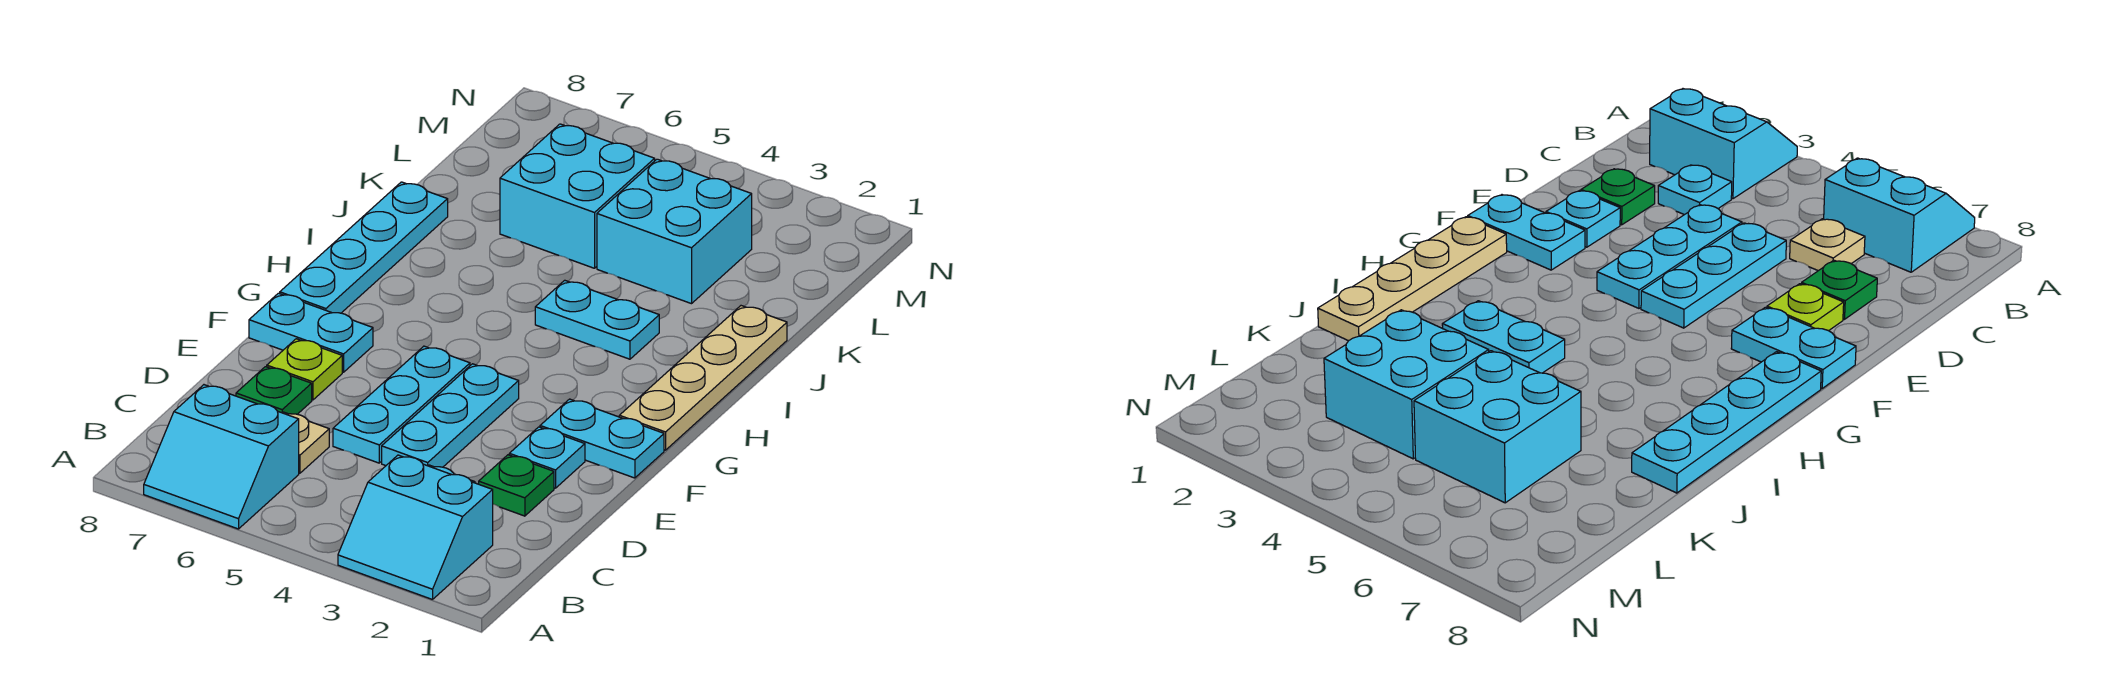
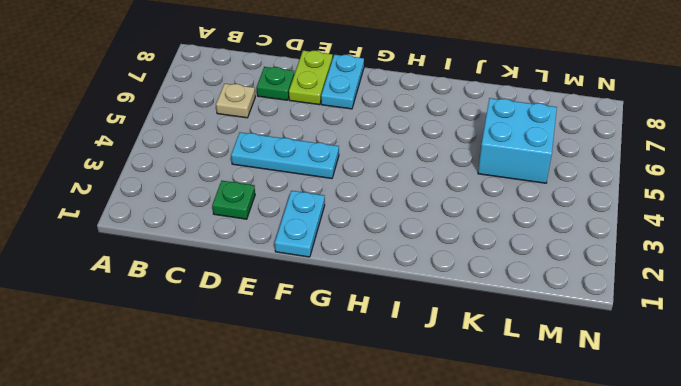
lime 1x2 plate [289,51,333,105] -> lime 1x1 plate [267,339,342,400]
none -> cyan 2x2 slope [338,455,493,600]
none -> cyan 2x2 slope [144,385,299,529]
none -> cyan 1x1 plate [1658,165,1732,215]

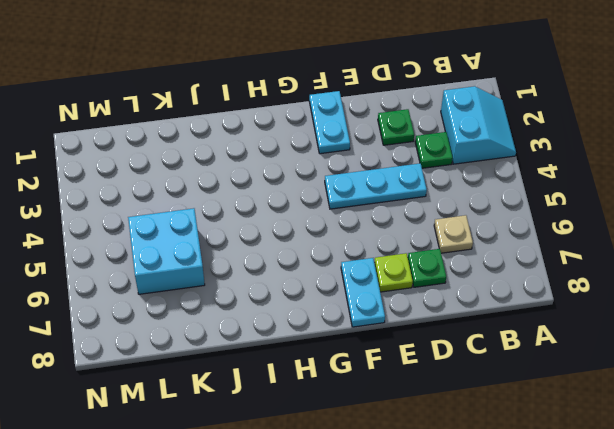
green 1x1 plate [415,132,453,168] -> cyan 1x1 plate [1658,165,1732,215]
none -> cyan 2x2 slope [144,385,299,529]
none -> cyan 1x3 plate [333,346,470,463]
none -> cyan 1x1 plate [509,427,585,488]

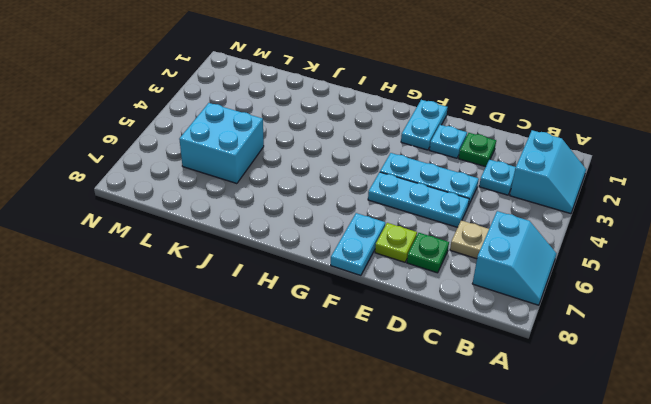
none -> tan 1x4 plate [619,306,787,450]
none -> cyan 1x4 plate [280,182,448,313]
none -> cyan 1x2 plate [535,280,659,359]

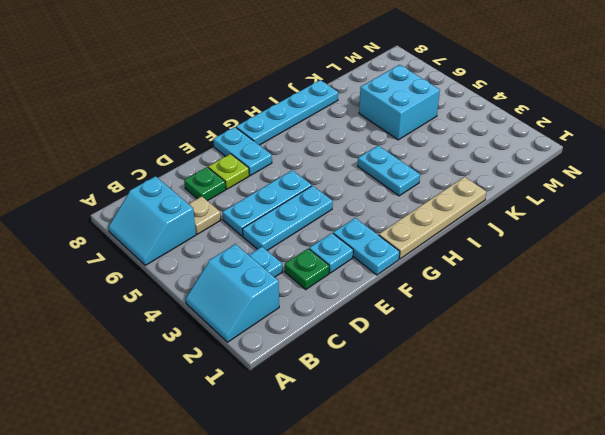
none -> cyan 2x2 brick [597,159,752,304]

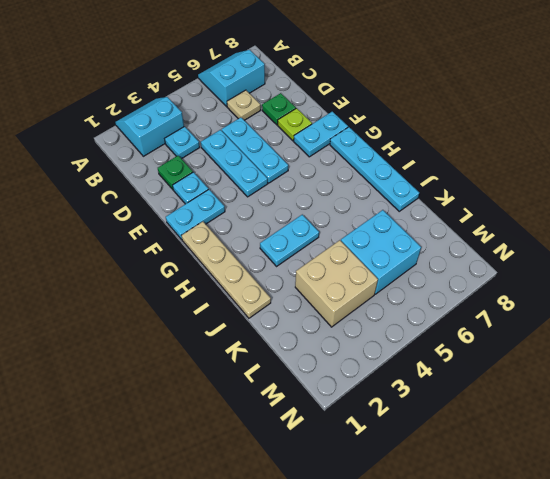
tan 2x2 brick [295,240,378,327] -> cyan 2x2 brick [597,159,752,304]

